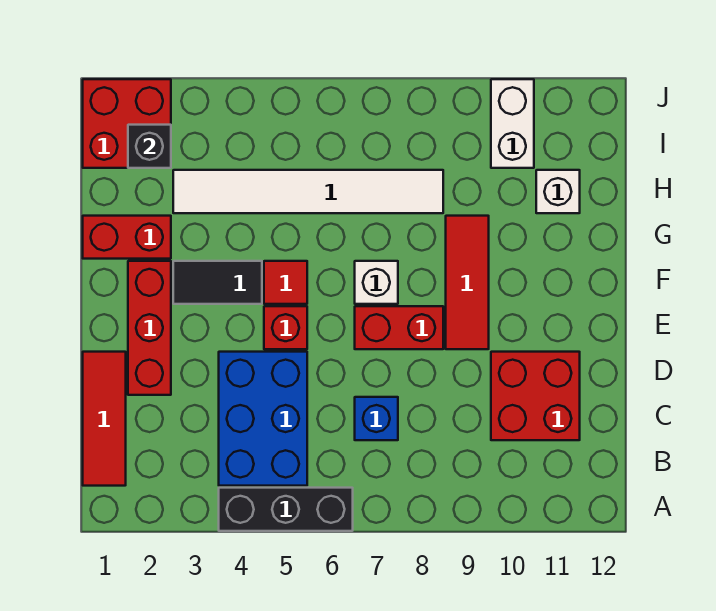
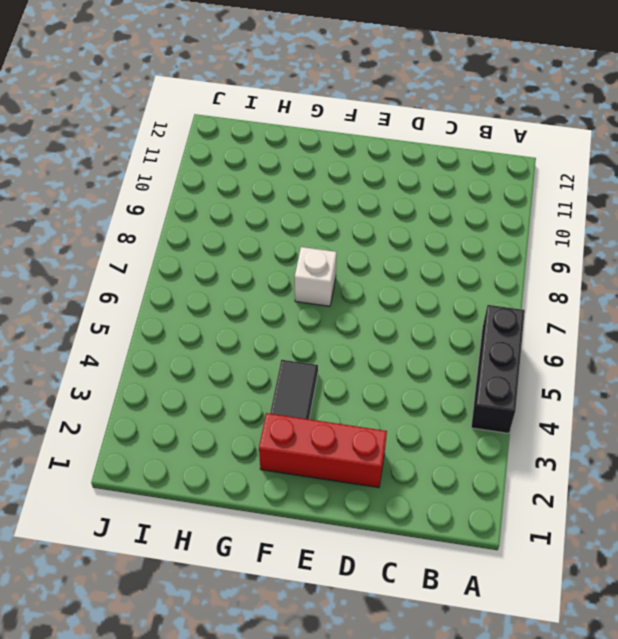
none -> red 1x3 tile [83,352,126,486]
none -> blue 2x3 brick [219,352,307,486]
none -> blue 1x1 brick [355,397,398,440]

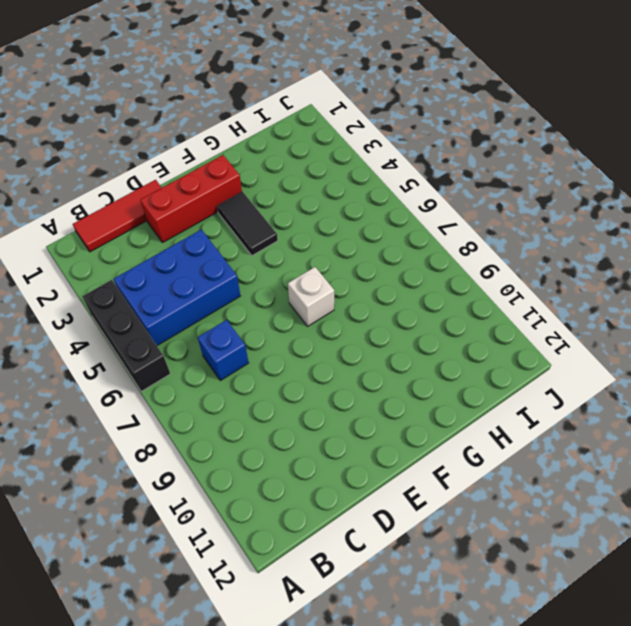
none -> red 2x2 brick [491,352,580,440]
none -> red 1x1 brick [264,306,307,349]
none -> red 1x2 brick [355,306,443,349]

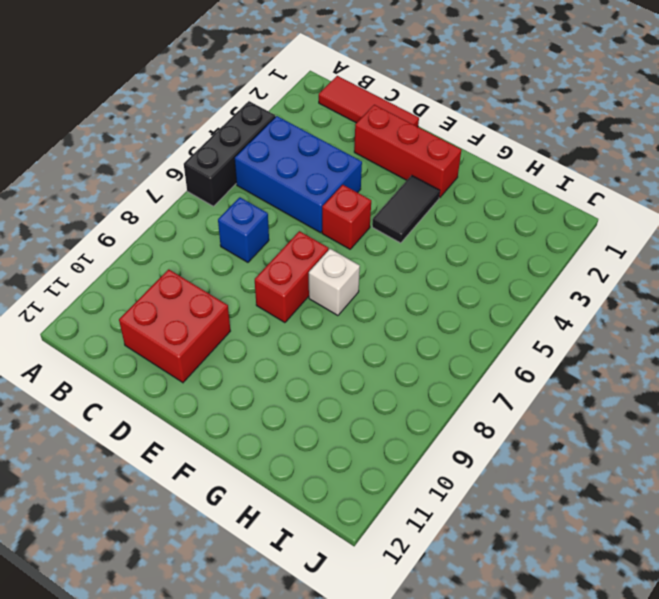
none -> red 1x3 tile [446,216,489,349]
none -> red 1x1 tile [264,261,307,304]
none -> red 1x2 brick [83,216,171,259]

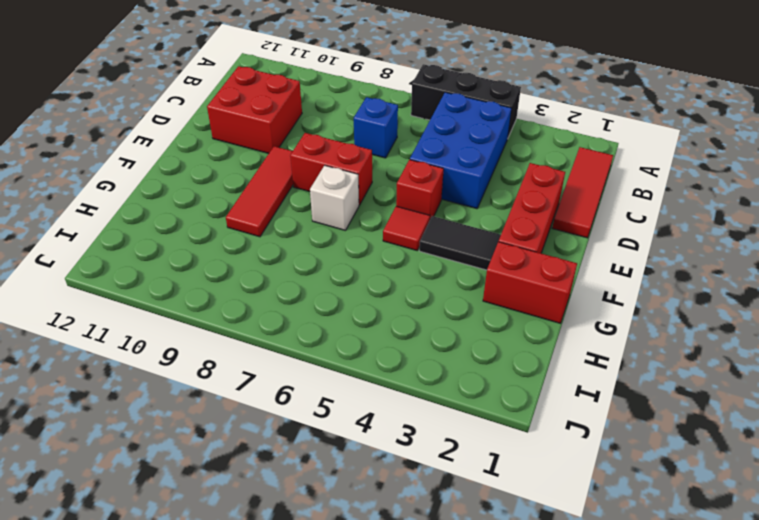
none -> white 1x6 tile [173,170,443,213]
none -> white 1x1 brick [536,170,580,213]
none -> red 2x2 brick [83,79,171,168]

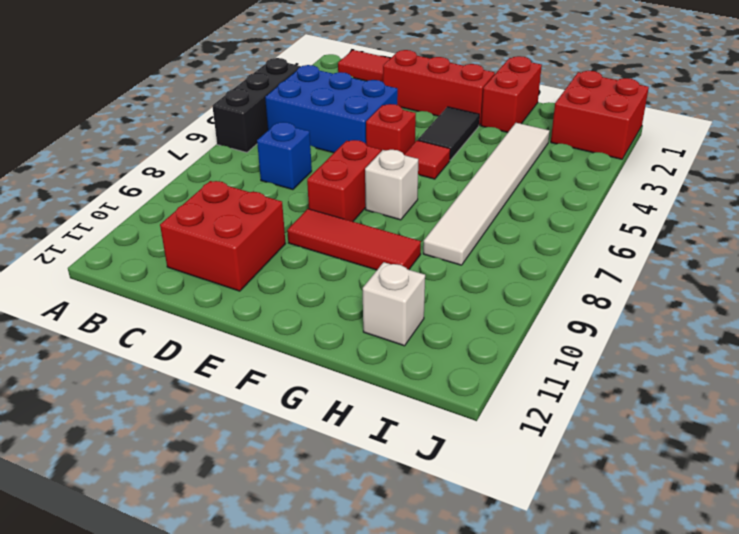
none -> white 1x2 brick [491,79,534,168]
none -> black 1x1 brick [128,125,171,168]

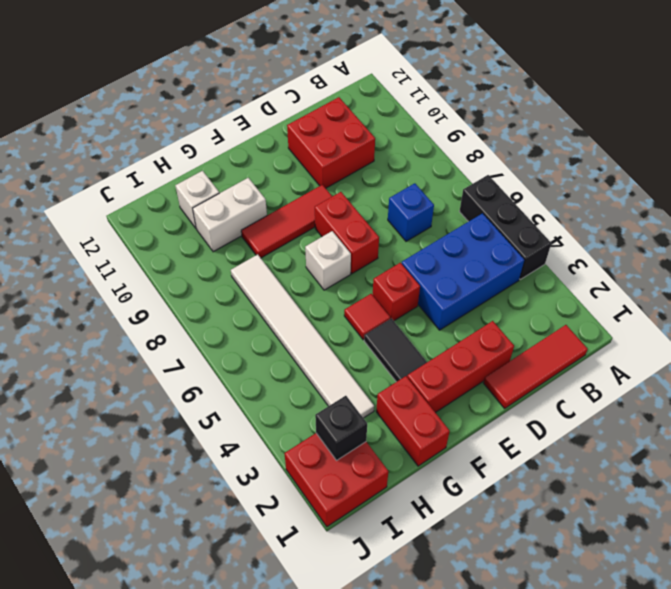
white 1x2 brick [193,178,267,252] -> white 1x2 brick moved to [491,79,534,168]

